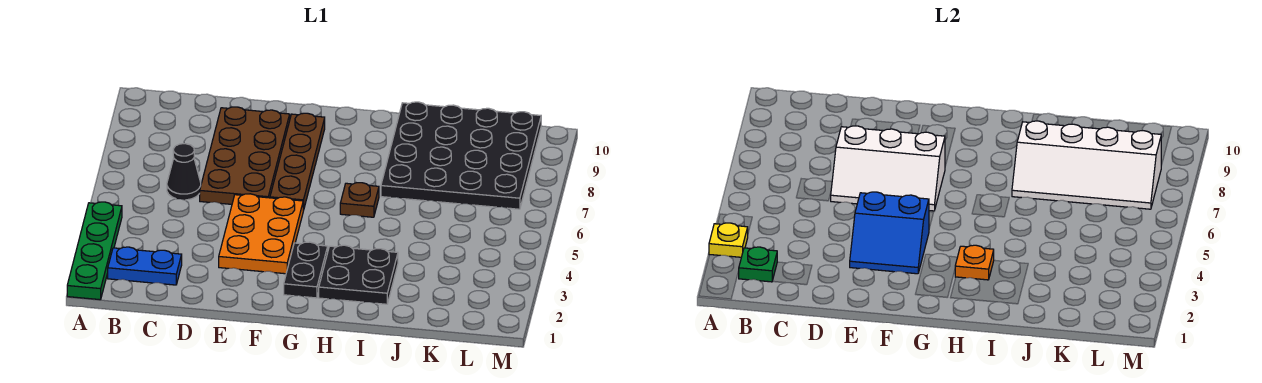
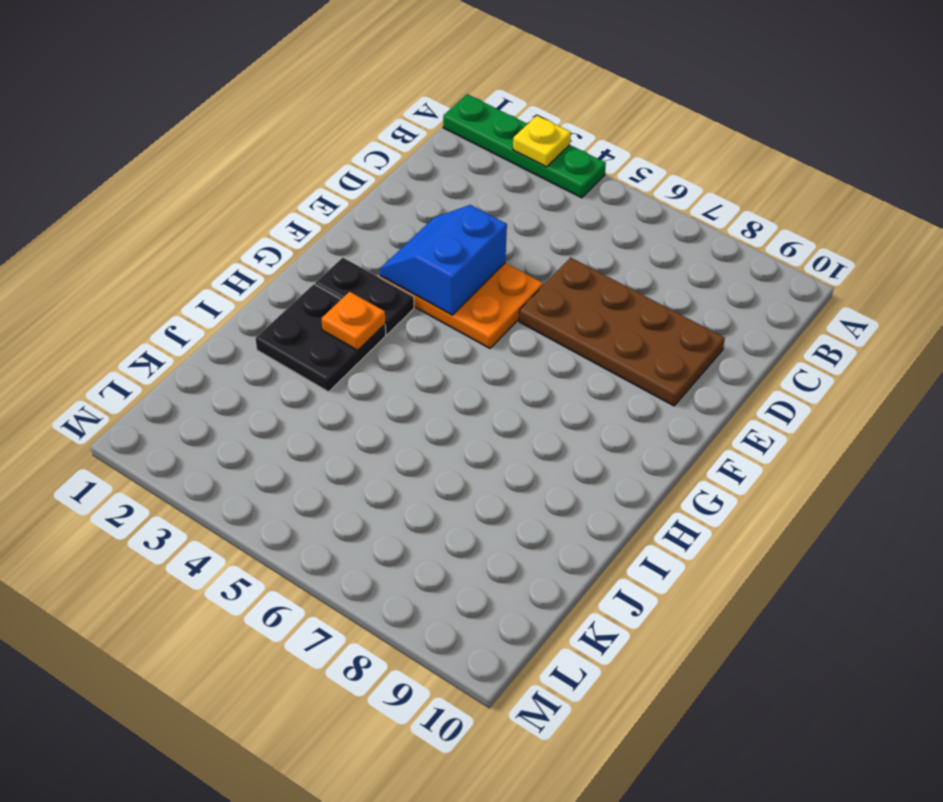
none -> blue 1x2 plate [108,247,182,285]
none -> black 1x1 cone [167,144,201,200]
none -> brown 1x4 plate [270,113,325,211]

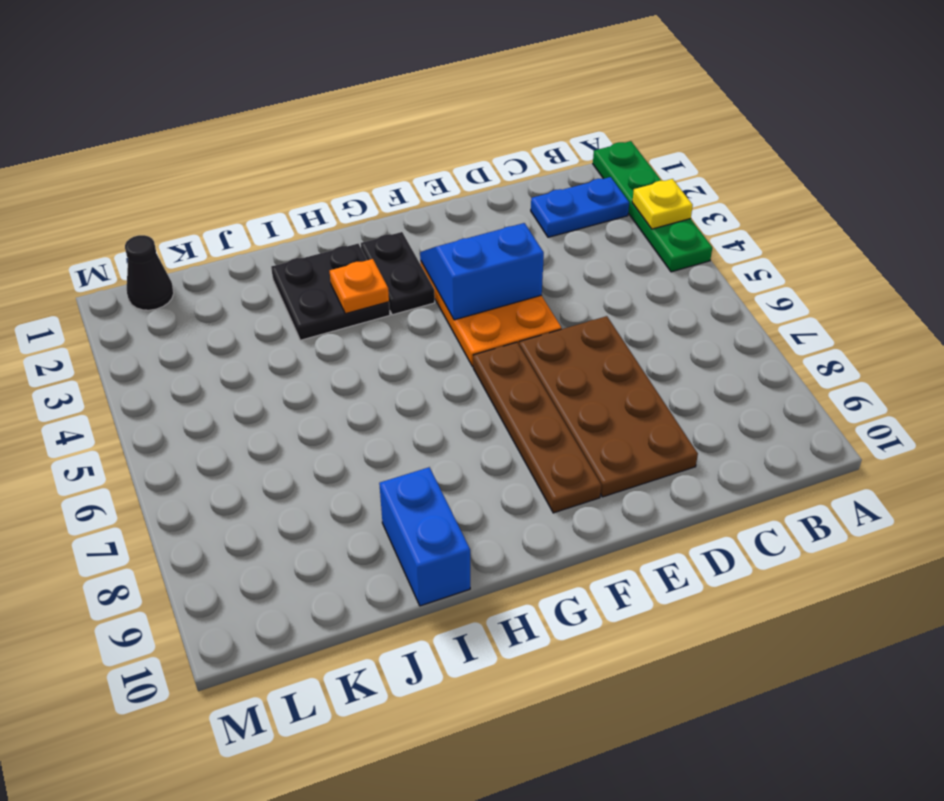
blue 1x2 brick [379,467,470,606] -> black 4x4 plate [381,102,541,209]
black 1x1 cone [125,235,174,310] -> black 1x1 cone moved to [167,144,201,200]
none -> brown 1x1 plate [340,183,379,217]
none -> green 1x1 plate [739,247,777,282]
none -> white 2x3 slope [831,126,945,211]

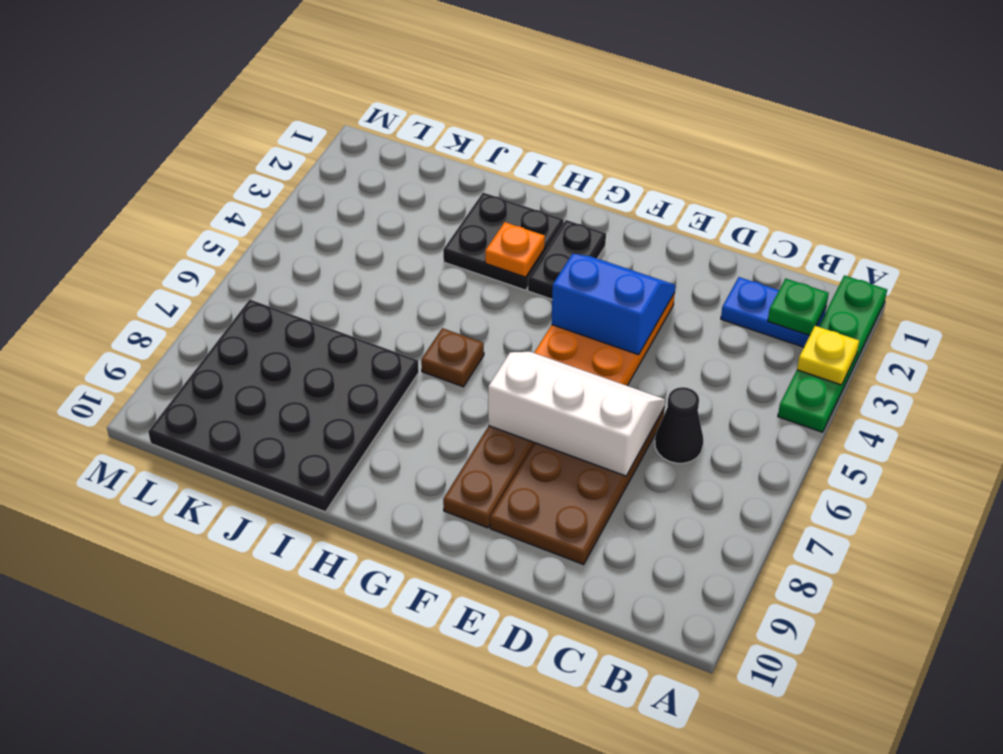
none -> white 2x4 slope [1012,121,1161,209]

